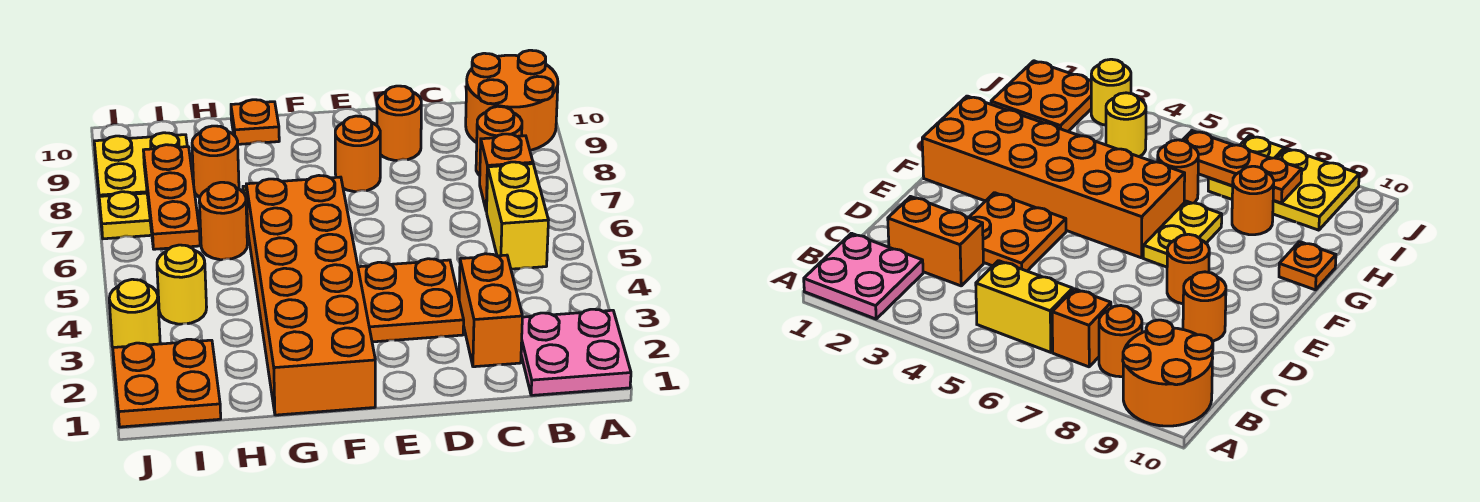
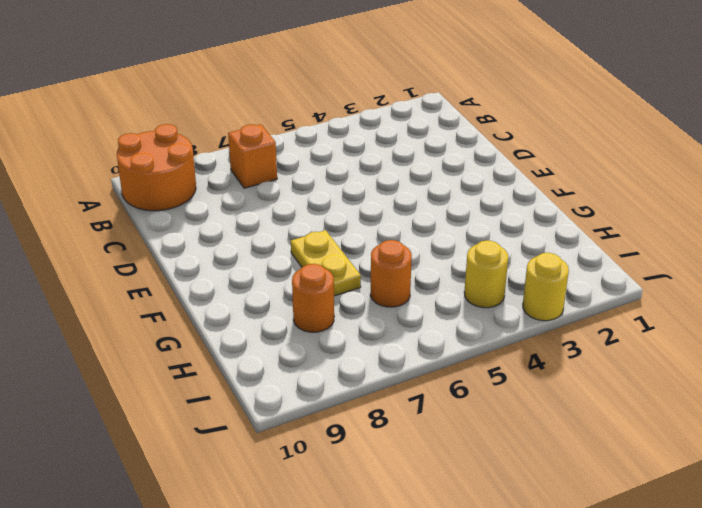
none -> pink 2x2 plate [521,309,631,395]
none -> yellow 1x2 brick [487,162,549,269]
none -> orange 1x1 round brick [476,106,522,175]

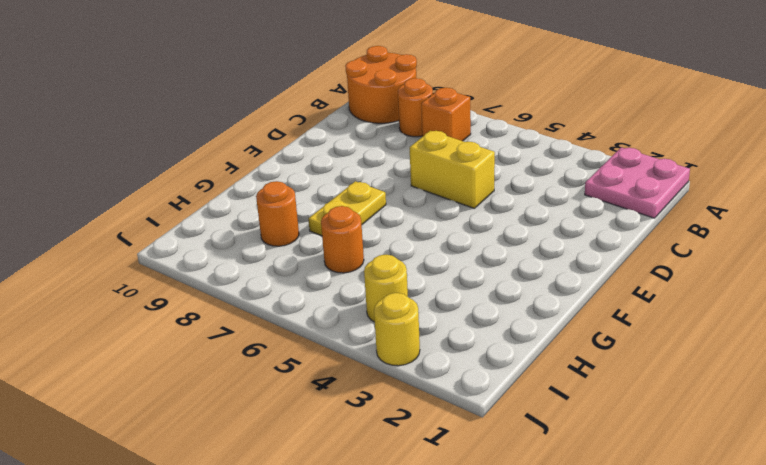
yellow 1x2 brick [410,131,495,208] -> yellow 1x2 brick moved to [487,162,549,269]
none -> orange 1x2 brick [459,254,522,367]
none -> orange 2x2 plate [358,259,464,342]
none -> orange 1x1 round brick [377,86,421,161]

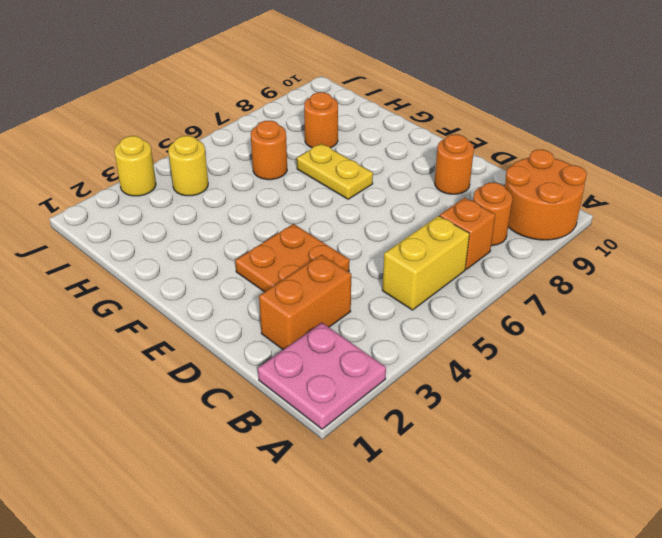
none -> orange 1x1 round brick [335,116,380,192]
none -> orange 2x6 brick [246,176,375,415]
none -> orange 1x1 plate [231,100,279,144]

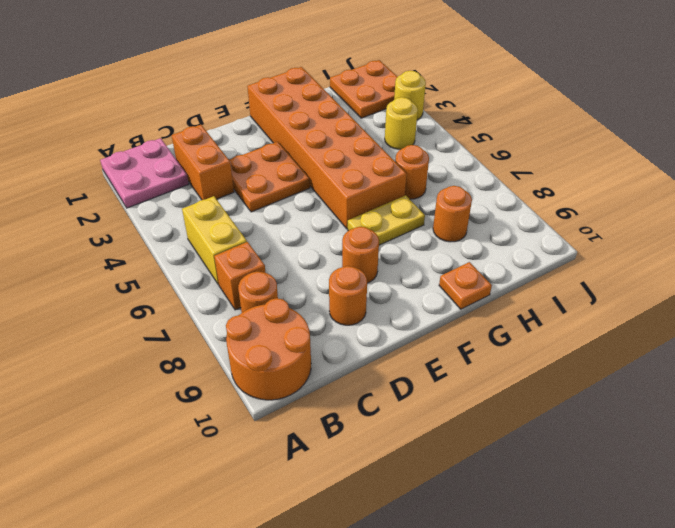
none -> yellow 1x2 plate [99,192,152,239]
none -> yellow 2x2 plate [94,133,187,204]
none -> orange 1x3 plate [143,145,200,249]

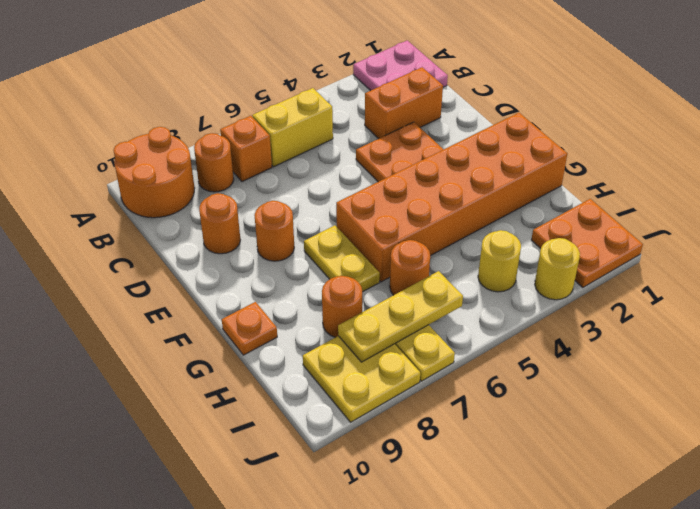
yellow 1x3 plate [338,271,463,362] -> orange 1x3 plate [143,145,200,249]

